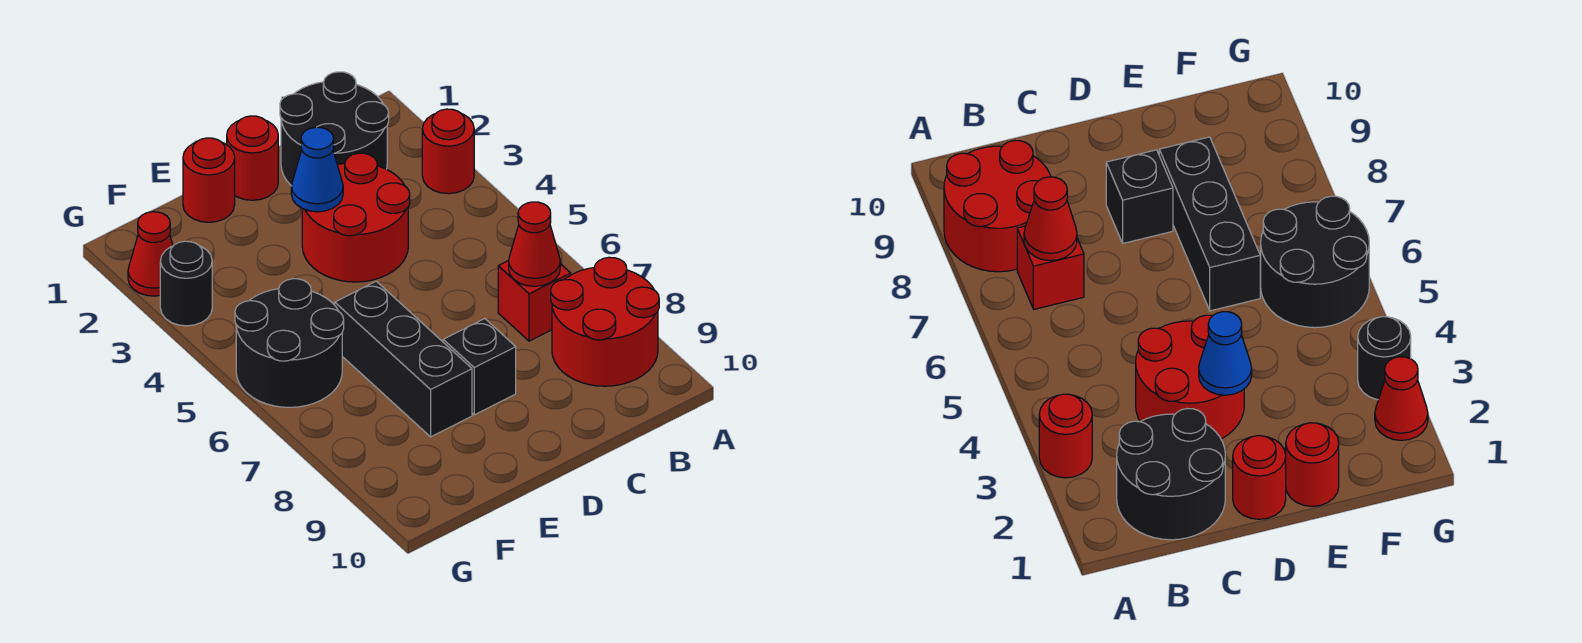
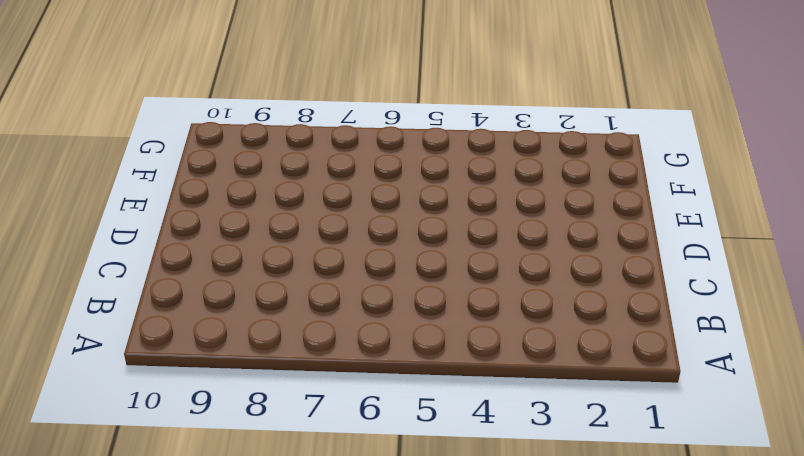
none -> red 1x1 round brick [422,109,474,194]
none -> red 2x2 round brick [551,257,659,386]
none -> black 2x2 round brick [280,72,389,186]

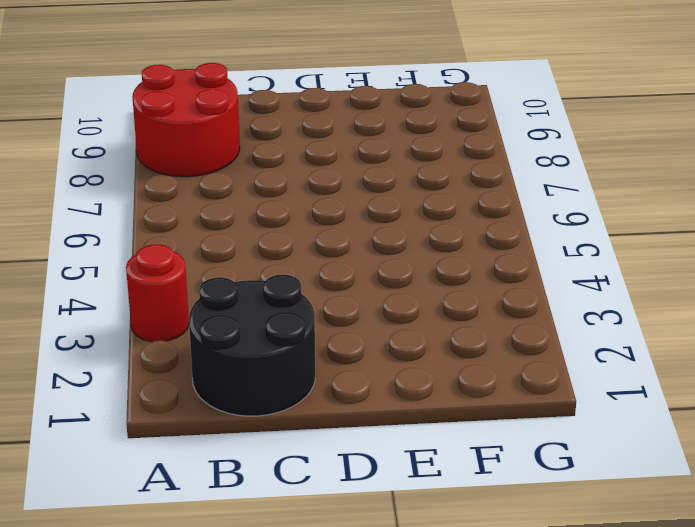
none -> red 1x1 brick [498,260,571,341]
none -> red 2x2 round brick [302,153,410,282]
none -> red 1x1 round brick [227,116,278,200]

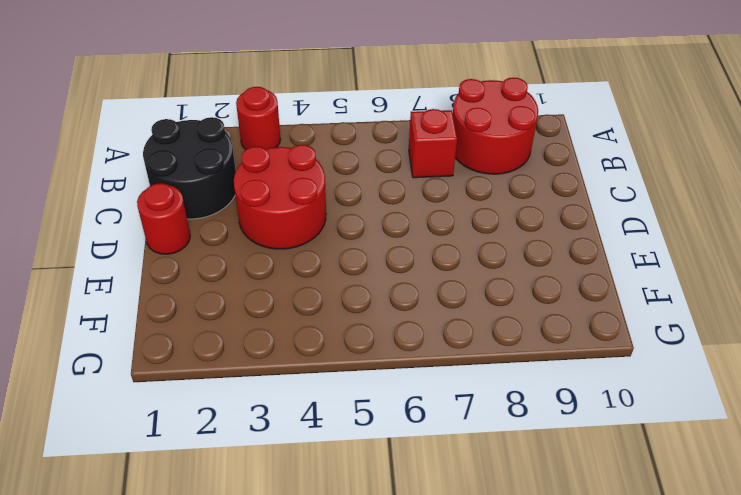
none -> black 1x1 brick [443,319,516,415]
none -> red 1x1 round brick [183,138,235,222]
none -> black 1x3 brick [335,281,472,437]

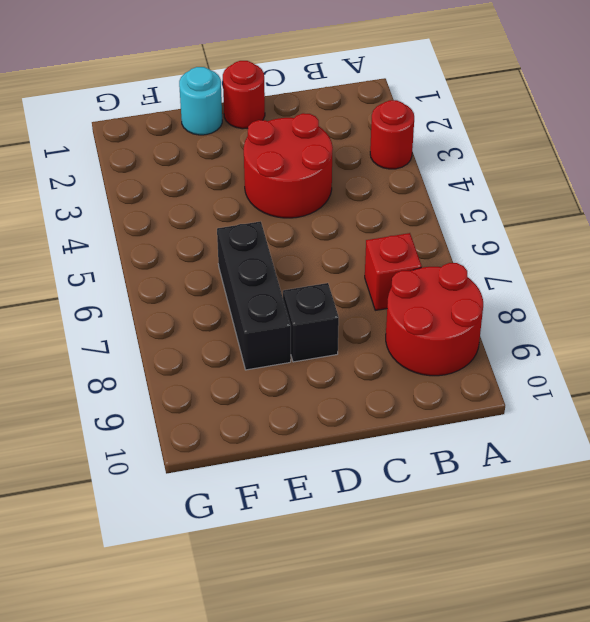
cyan 1x1 round brick [179,67,222,135] -> red 1x1 round brick [183,138,235,222]
none -> black 2x2 round brick [280,72,389,186]
none -> black 2x2 round brick [235,279,344,407]
none -> red 1x1 cone [128,212,173,296]

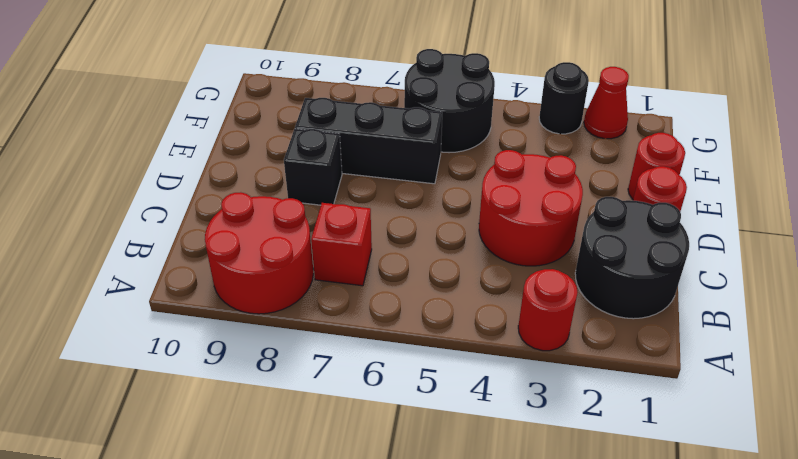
none -> red 1x1 cone [509,202,560,286]
none -> blue 1x1 cone [291,127,343,212]

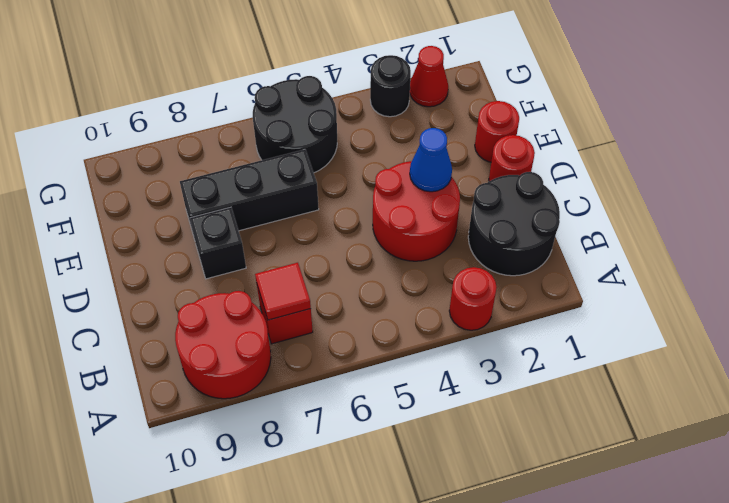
red 1x1 tile [255,263,311,320] -> red 1x1 cone [509,202,560,286]

